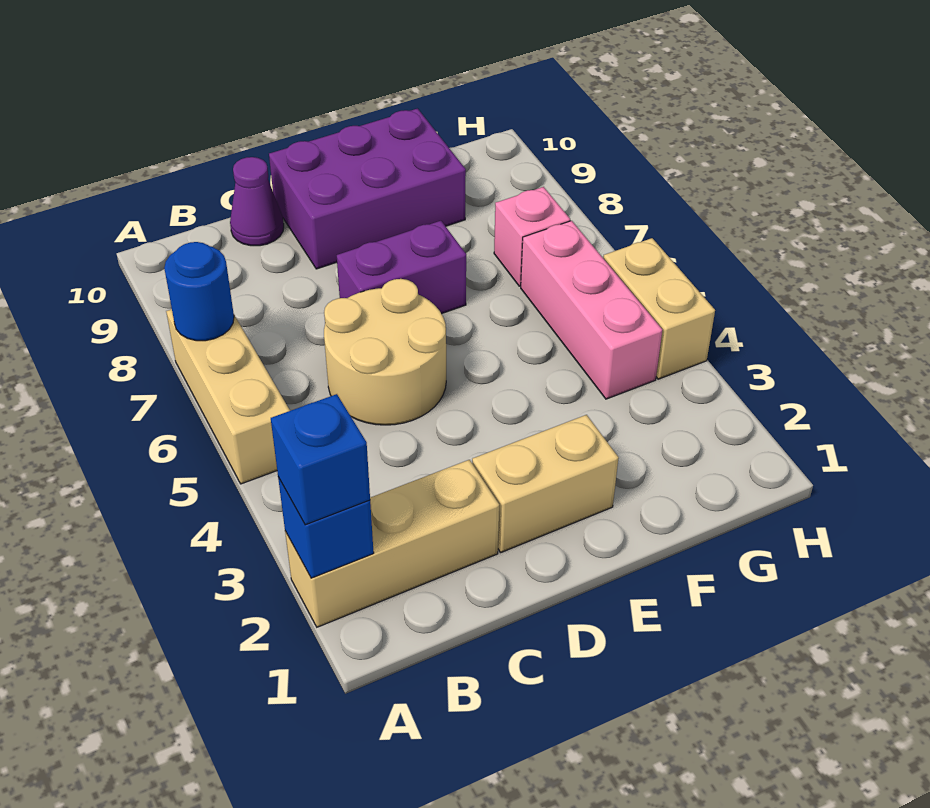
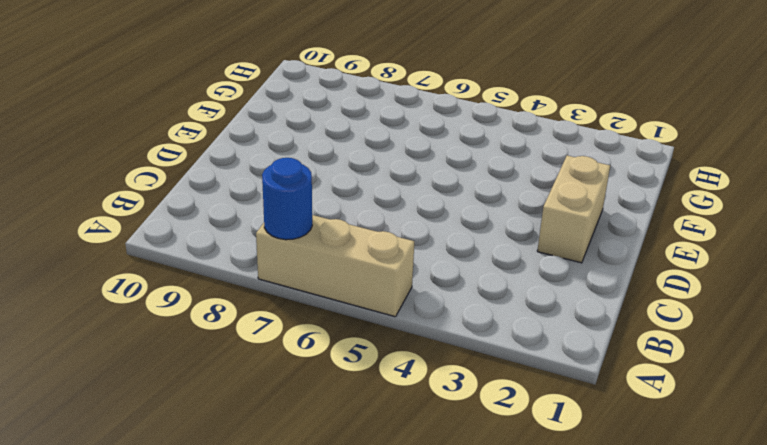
none -> tan 1x3 brick [285,460,499,627]
none -> tan 2x2 round brick [324,279,446,425]
none -> purple 1x1 cone [230,157,284,246]

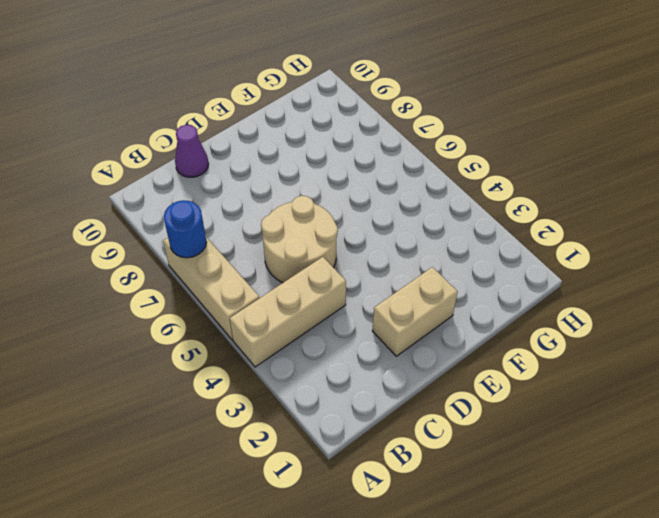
tan 1x3 brick [230,257,346,367] -> tan 1x3 brick moved to [285,460,499,627]
none -> purple 1x2 brick [337,221,466,314]
none -> purple 2x3 brick [269,109,466,269]
none -> pink 1x3 brick [521,221,662,399]

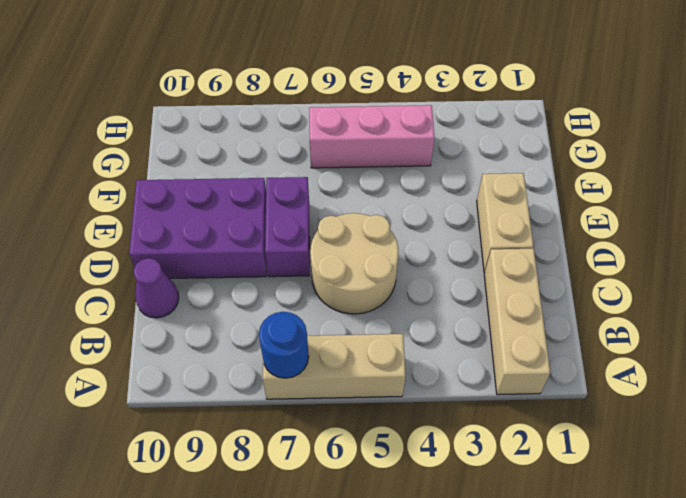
purple 2x3 brick [129,178,267,279] -> purple 2x3 brick turned to [269,109,466,269]
none -> pink 1x1 brick [494,187,570,286]
none -> tan 1x2 brick [603,238,715,379]
none -> blue 1x1 brick [278,477,374,578]

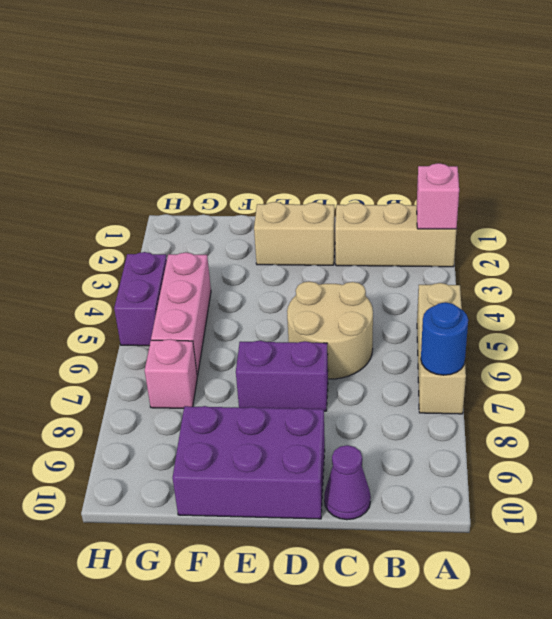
pink 1x1 brick [417,163,459,229] -> blue 1x1 brick [278,477,374,578]
purple 1x2 brick [114,252,167,346] -> tan 1x2 brick [603,238,715,379]
none -> blue 1x1 brick [271,394,370,525]

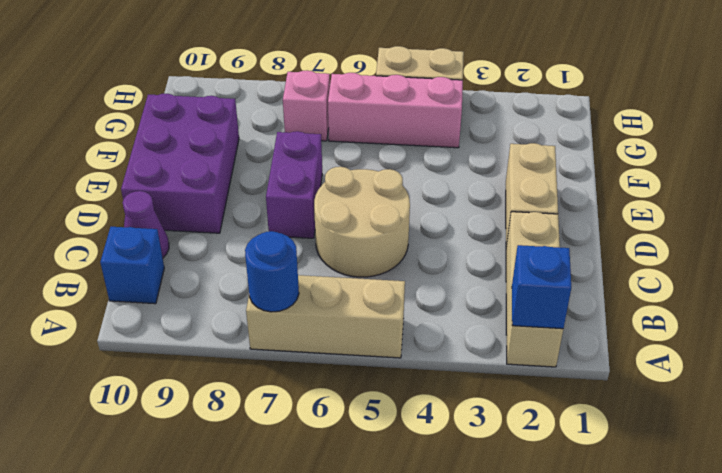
blue 1x1 brick [100,227,164,304] -> blue 1x1 brick moved to [271,394,370,525]

